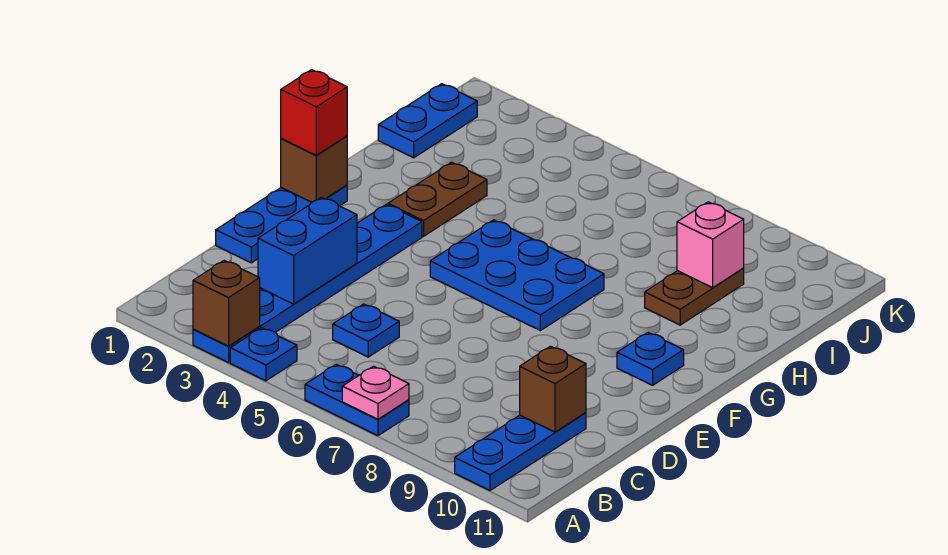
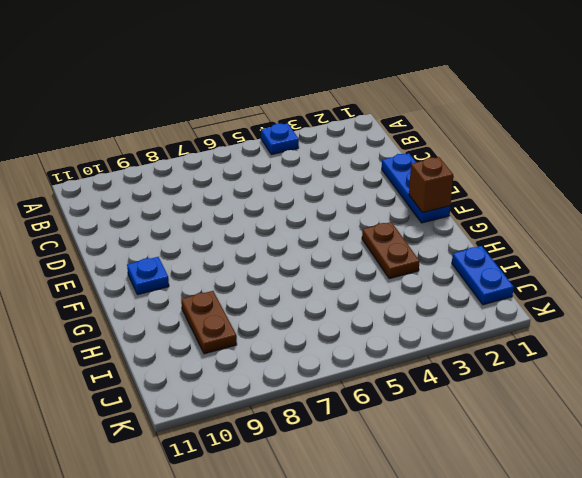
none -> blue 1x6 plate [193,204,422,363]
none -> blue 1x2 plate [305,365,409,436]
none -> blue 1x3 plate [455,413,586,490]

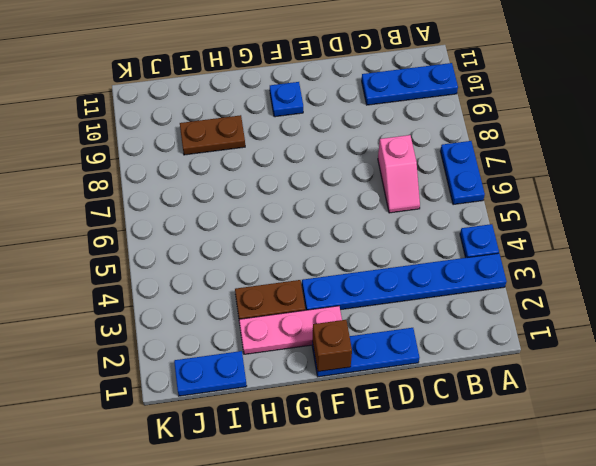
pink 1x2 slope [378,135,420,213] -> none
pink 1x3 plate [239,306,342,354] -> none
none -> blue 1x1 plate [333,304,399,357]
none -> blue 2x3 plate [430,220,604,331]
none -> brown 1x1 brick [193,261,260,346]

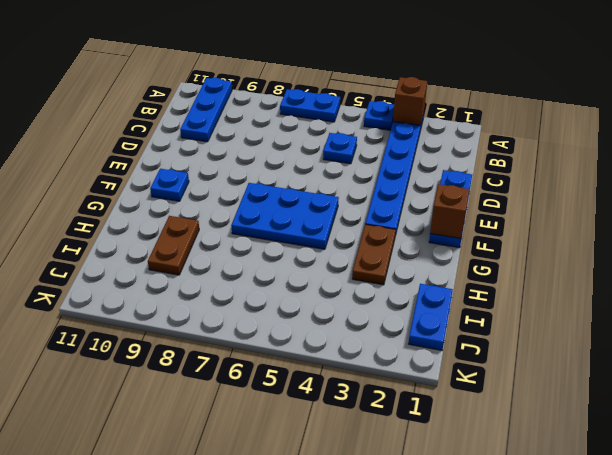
none -> pink 1x1 plate [342,366,409,419]
none -> blue 1x2 brick [258,197,357,304]
none -> brown 1x1 brick [520,346,586,432]

